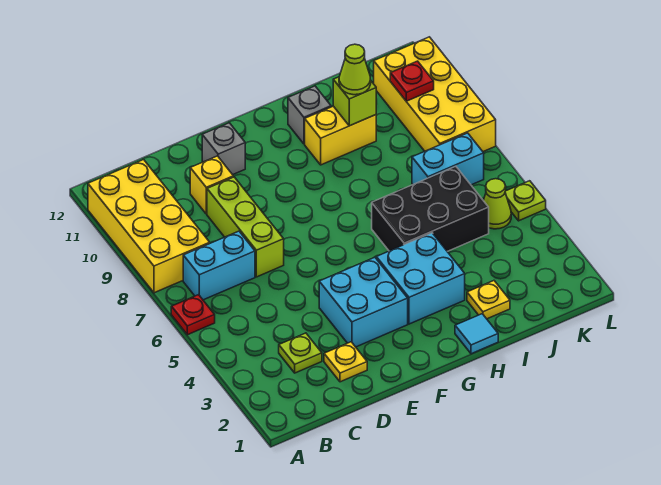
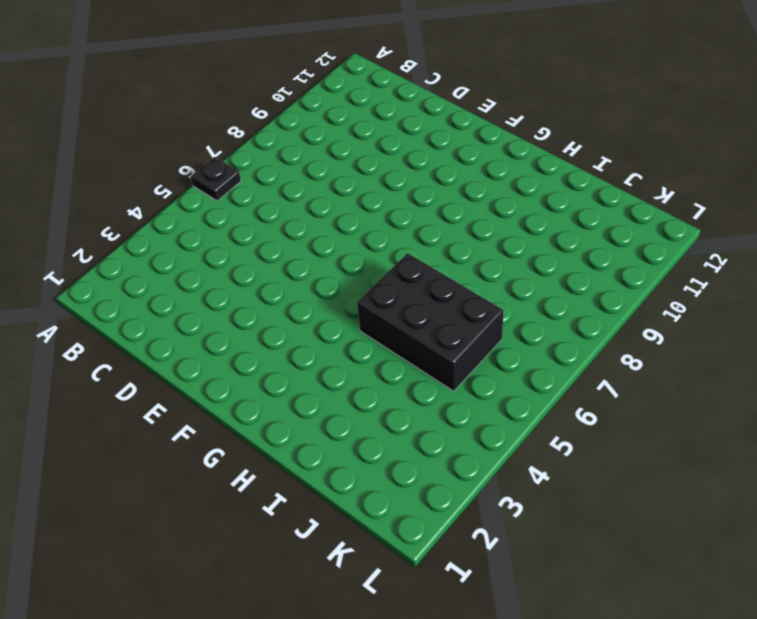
black 1x1 plate [191,157,241,201] -> red 1x1 plate [171,295,215,335]
none -> yellow 2x4 brick [88,160,210,293]
none -> cyan 1x2 brick [183,231,255,300]
none -> lime 1x1 plate [279,333,322,373]

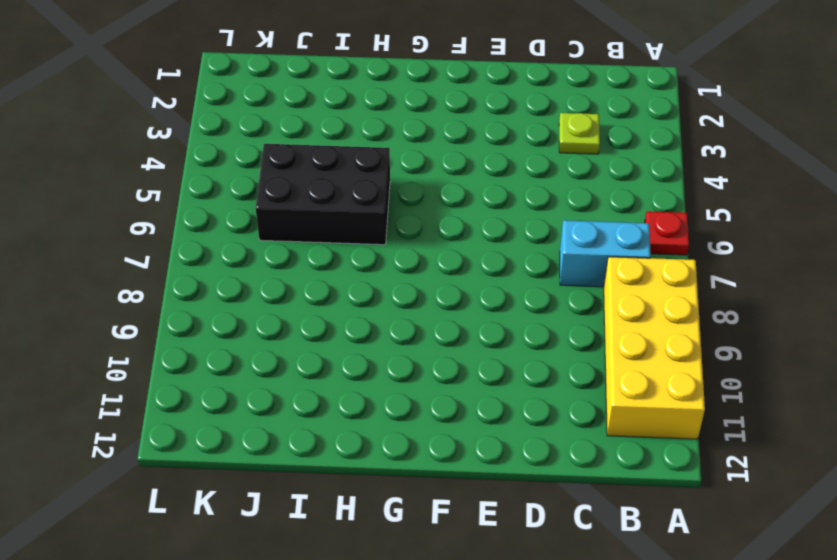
none -> yellow 1x1 plate [324,342,367,382]
none -> lime 1x3 brick [207,177,284,277]
none -> yellow 1x1 brick [190,156,233,214]

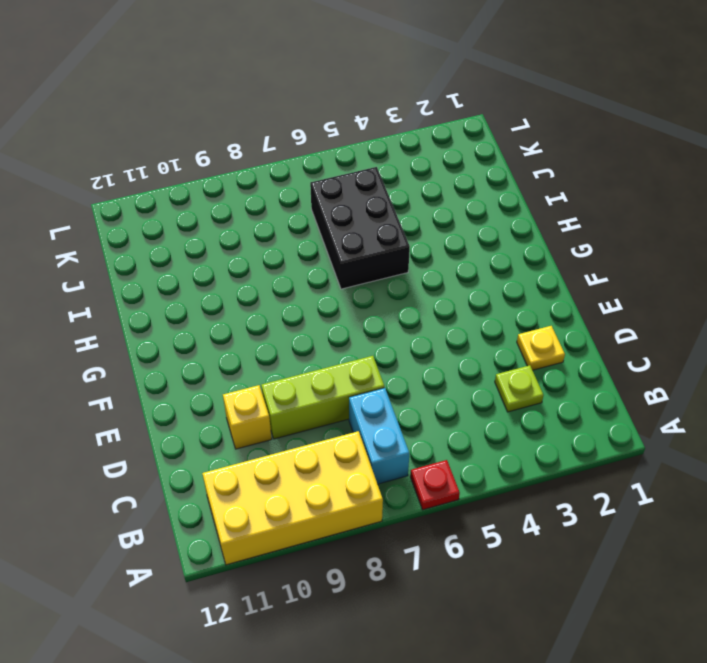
none -> cyan 2x2 brick [319,257,408,347]
none -> grey 1x1 brick [202,123,245,175]
none -> cyan 2x2 brick [376,233,465,324]

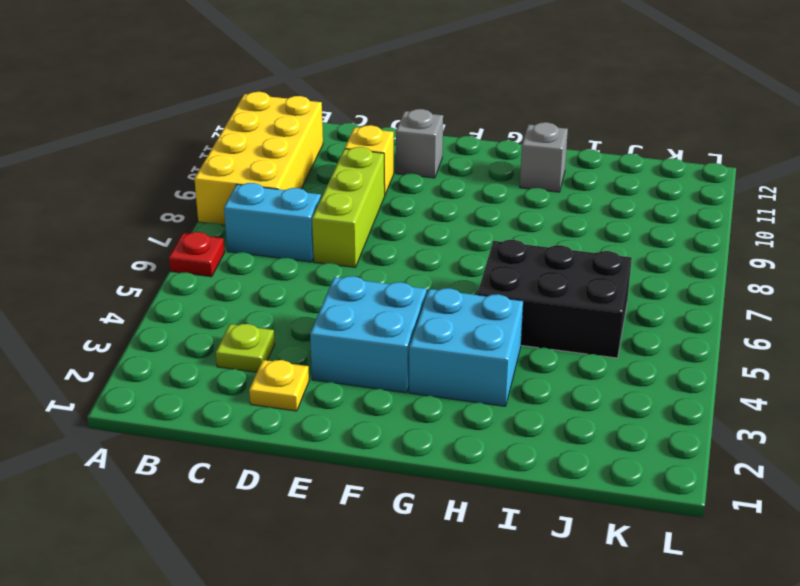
none -> cyan 1x1 tile [455,314,498,354]
none -> yellow 1x2 brick [305,106,376,165]
none -> yellow 1x1 plate [467,281,510,319]

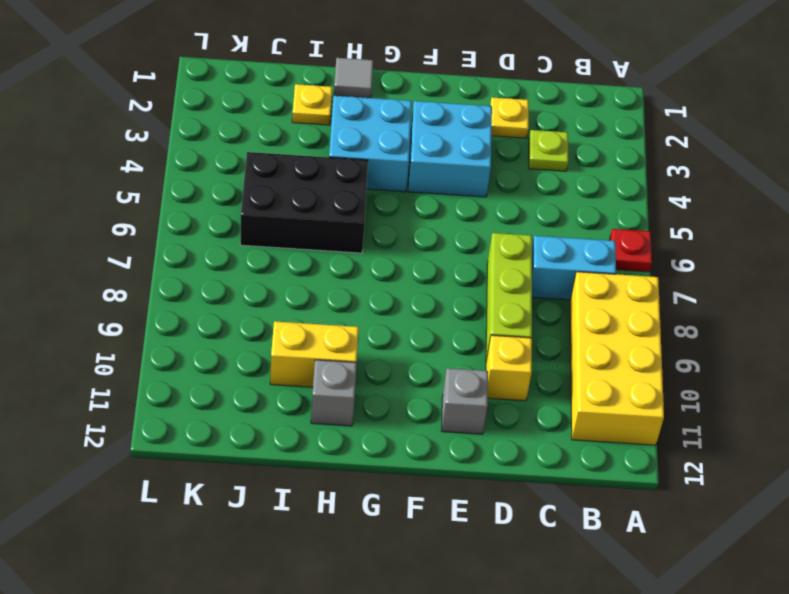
grey 1x1 tile [334,58,373,98] -> cyan 1x1 tile [455,314,498,354]
none -> cyan 1x2 brick [412,133,484,185]
none -> lime 1x1 cone [483,179,511,229]
none -> yellow 2x4 brick [374,37,496,152]

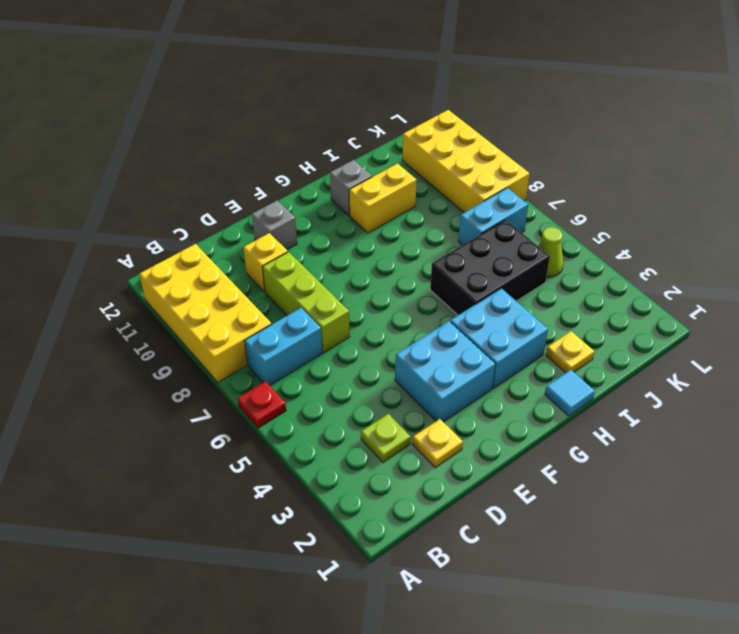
none -> lime 1x1 plate [505,181,546,221]
none -> lime 1x1 brick [333,77,376,126]
none -> red 1x1 plate [390,61,434,101]

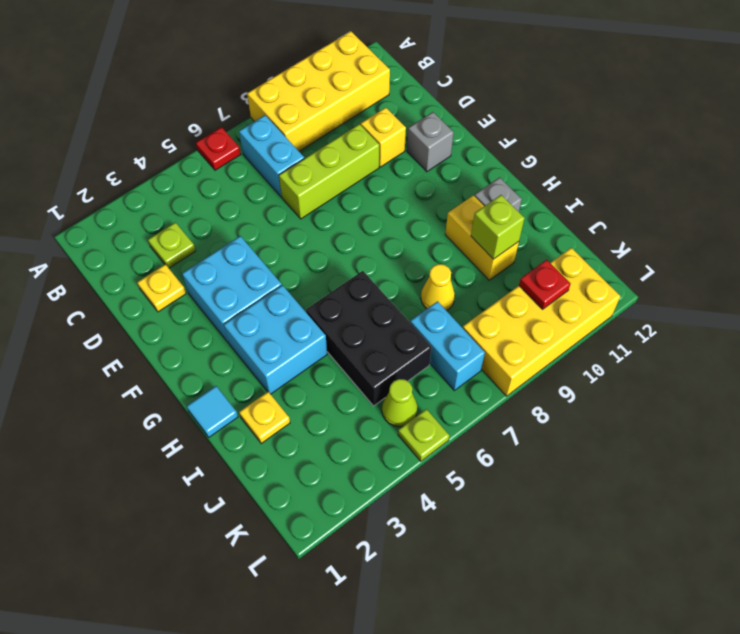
yellow 1x1 cone [421,264,455,311] -> none
none -> lime 1x1 cone [339,44,371,95]

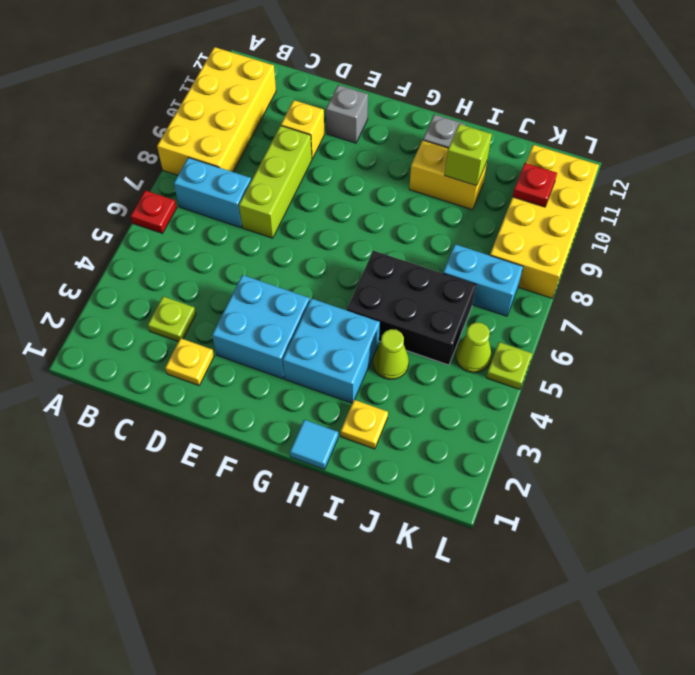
lime 1x1 cone [373,329,409,379] -> lime 1x1 cone moved to [339,44,371,95]

